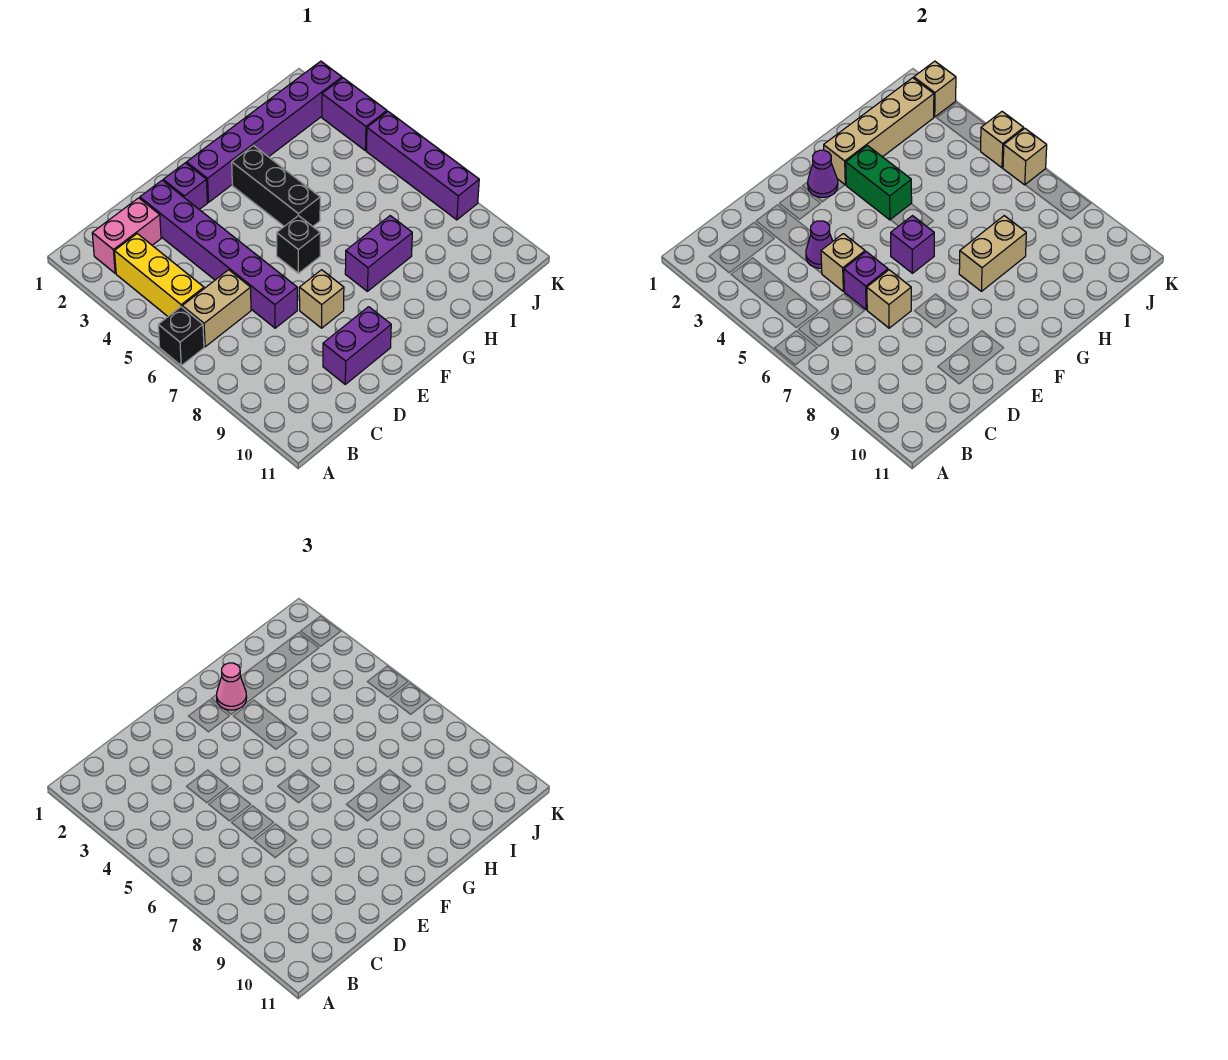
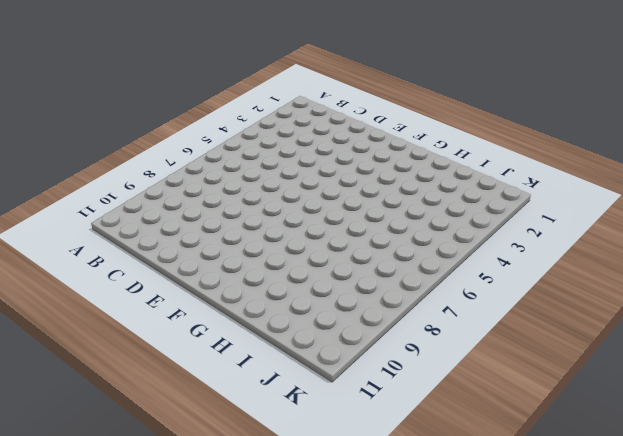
none -> black 1x1 brick [158,307,204,365]
none -> pink 1x2 brick [92,198,161,273]
none -> yellow 1x3 brick [115,234,204,316]

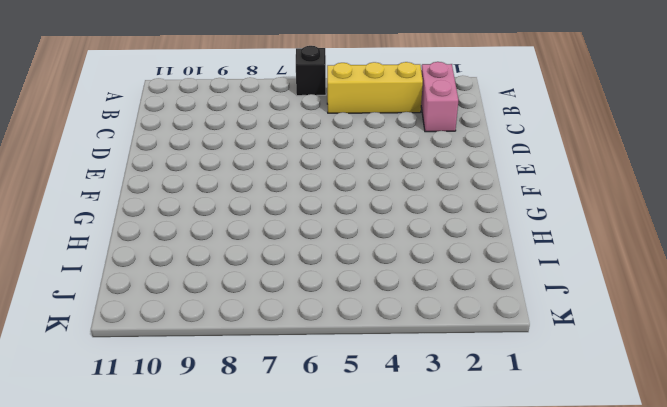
none -> tan 1x2 brick [182,270,251,347]
none -> purple 1x6 brick [140,180,297,328]
none -> purple 1x2 brick [323,307,391,384]

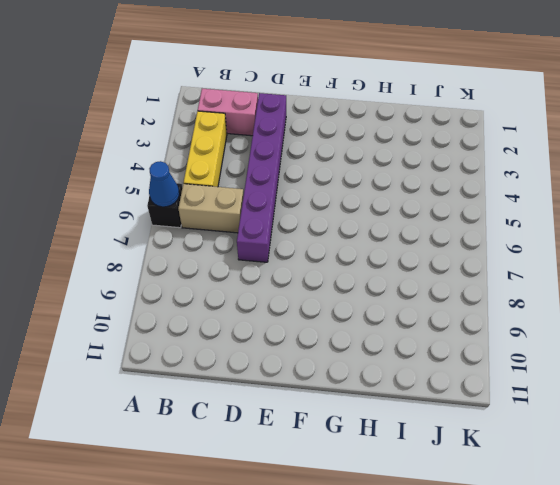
blue 1x1 cone [149,161,179,207] -> none
none -> purple 1x2 brick [323,307,391,384]
none -> purple 1x1 brick [163,163,207,209]
none -> tan 1x1 brick [299,270,344,328]

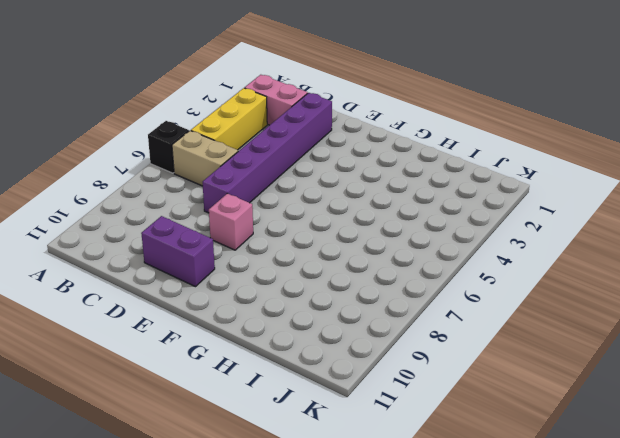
pink 1x1 brick [209,194,253,250] -> tan 1x1 brick [299,270,344,328]
none -> purple 1x1 brick [163,163,207,209]
none -> purple 1x6 brick [186,61,342,202]
none -> black 1x1 brick [277,215,320,273]

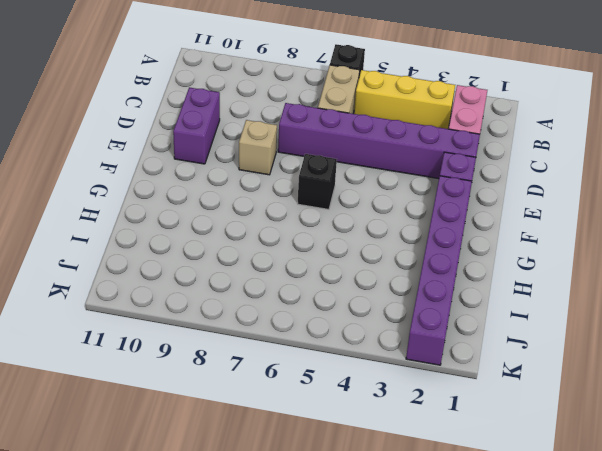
none -> black 1x3 brick [232,146,320,226]
none -> purple 1x2 brick [345,216,412,291]
none -> purple 1x2 brick [322,78,387,151]

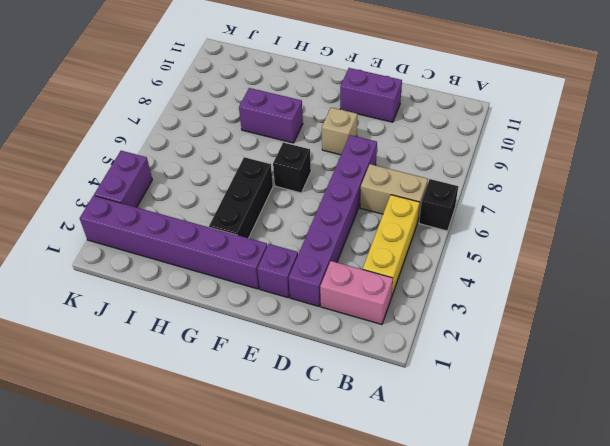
none -> purple 1x4 brick [367,112,479,220]
none -> purple 1x1 cone [806,221,833,268]
none -> tan 1x1 brick [821,234,865,291]

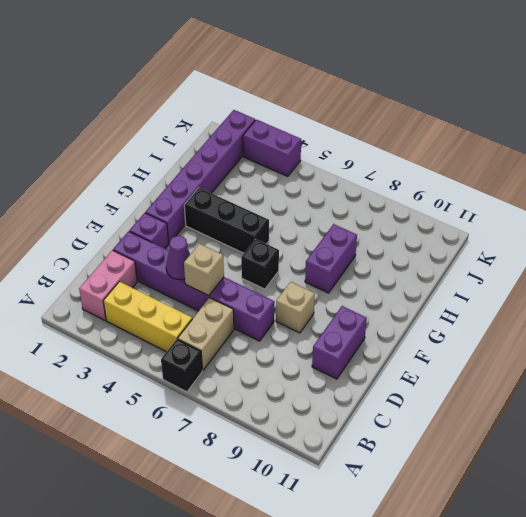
none -> purple 1x4 brick [367,112,479,220]
none -> purple 1x1 brick [844,252,888,310]
none -> tan 1x1 brick [867,270,911,328]

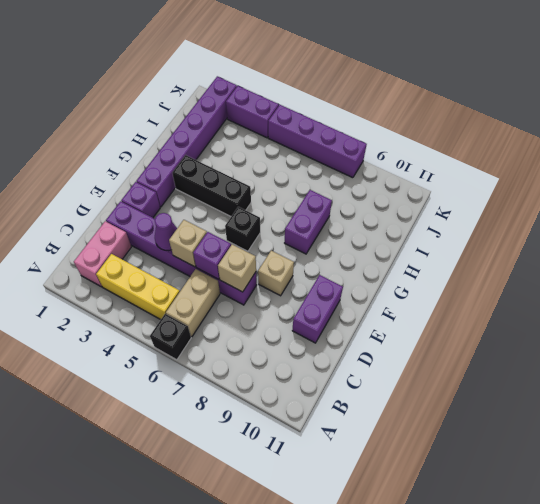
none -> purple 1x1 cone [808,150,838,197]
none -> purple 1x1 brick [891,216,934,273]
none -> tan 1x4 brick [824,78,934,185]

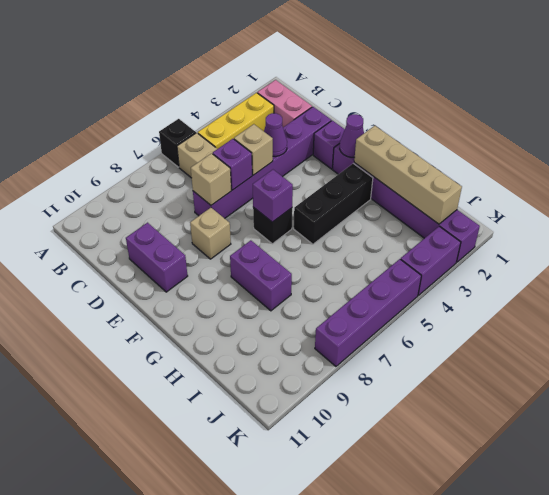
none -> green 1x2 brick [846,146,912,220]
none -> tan 1x2 brick [959,216,1026,291]
none -> tan 1x1 brick [914,61,956,117]

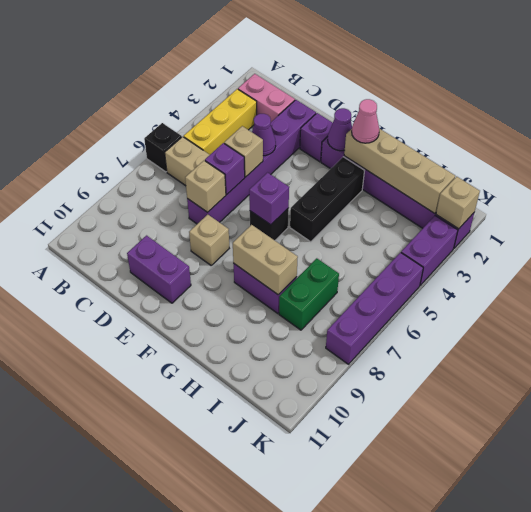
green 1x2 brick [279,258,339,330] -> green 1x2 brick moved to [846,146,912,220]
none -> tan 1x1 brick [980,112,1024,168]
none -> tan 1x1 brick [1003,128,1047,185]

